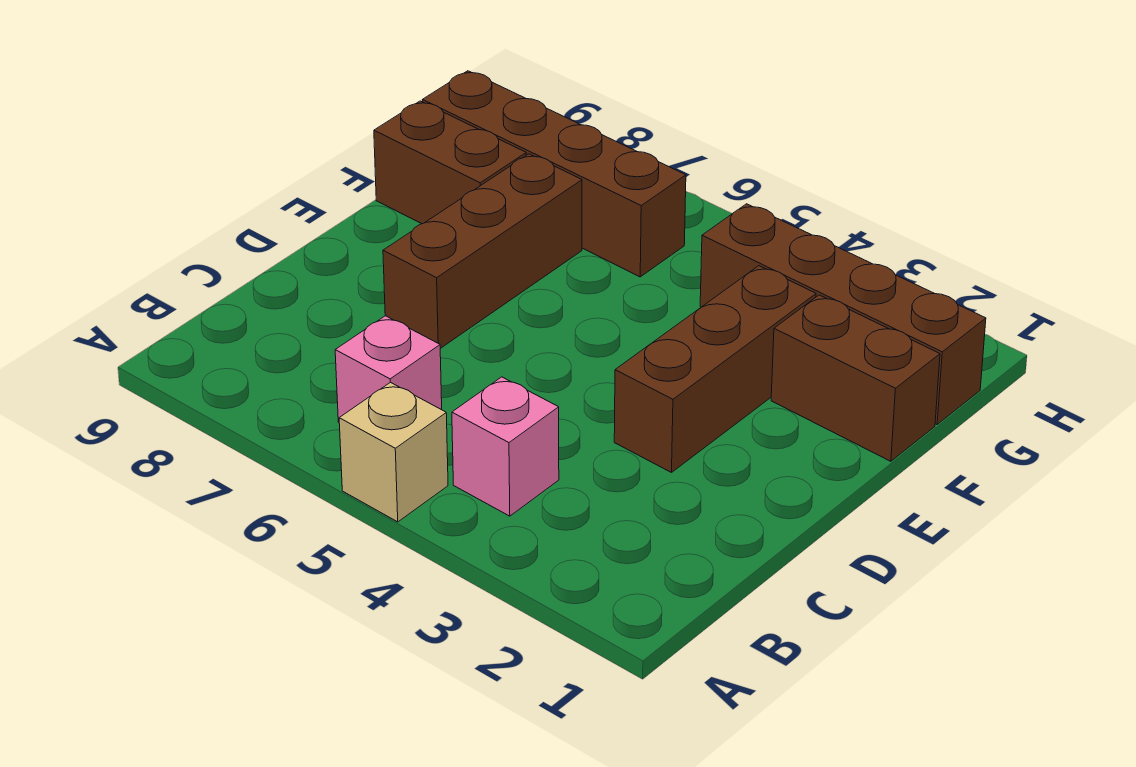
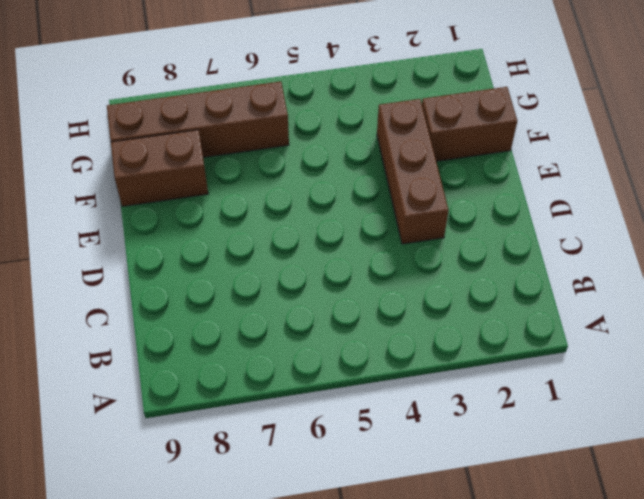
none -> tan 1x1 brick [339,382,448,522]
none -> pink 1x1 brick [452,377,559,516]

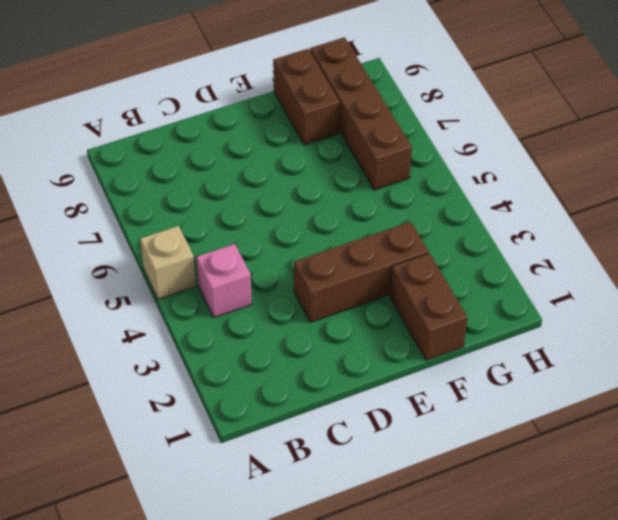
none -> pink 1x1 brick [335,316,442,422]
none -> brown 1x3 brick [383,154,582,348]

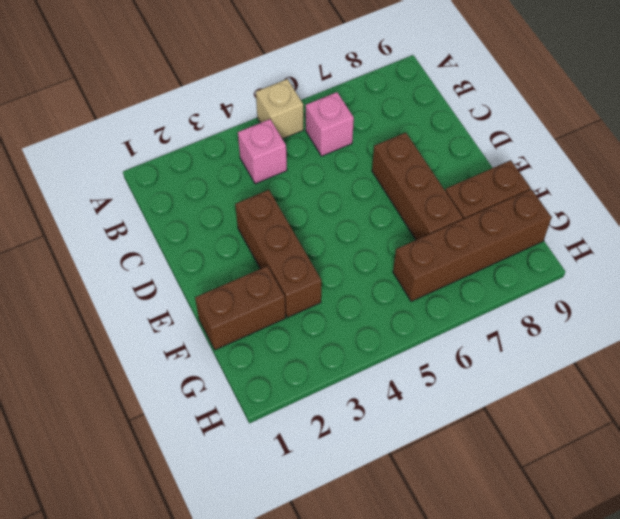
none -> brown 1x4 brick [700,204,986,424]

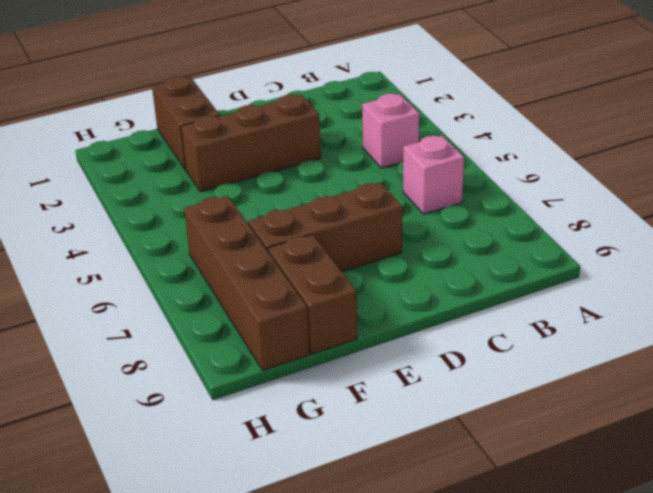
none -> tan 1x1 brick [339,382,448,522]
none -> brown 1x4 brick [700,204,986,424]

